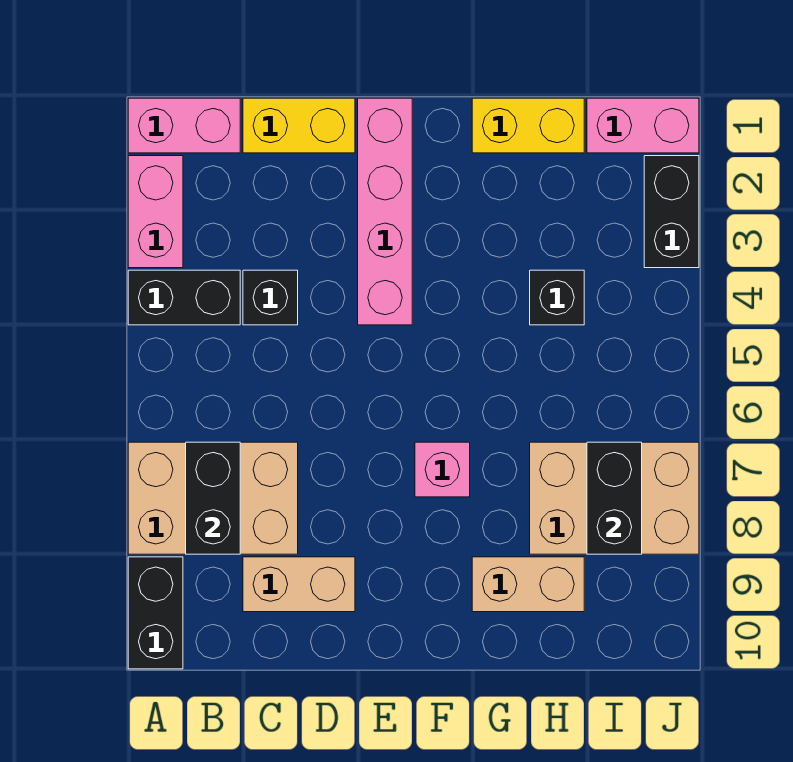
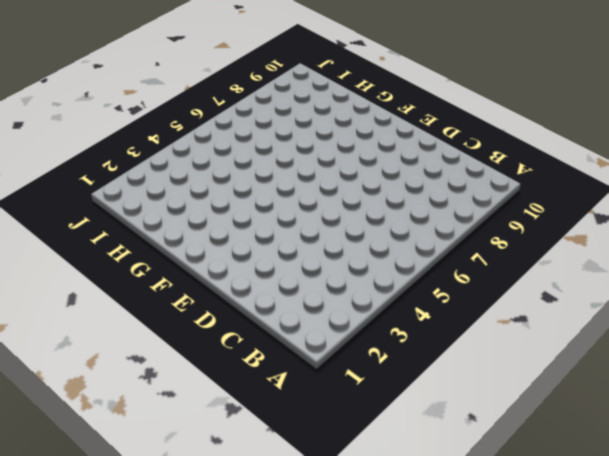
none -> pink 1x2 brick [128,98,240,153]
none -> pink 1x2 brick [128,156,183,268]
none -> black 1x2 brick [128,270,240,325]

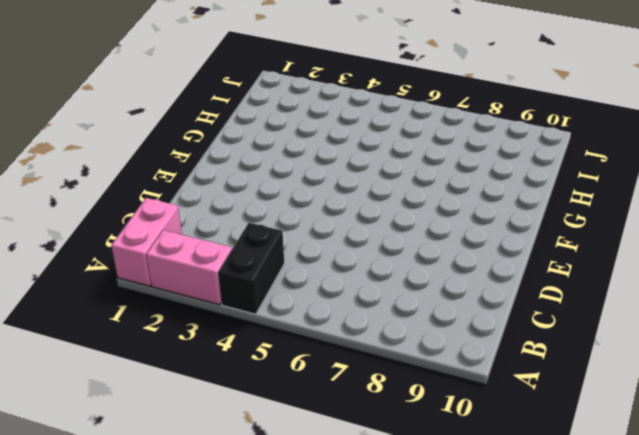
none -> tan 2x3 brick [128,442,298,554]
none -> black 1x2 brick [128,557,183,669]
none -> yellow 1x2 brick [243,98,355,153]

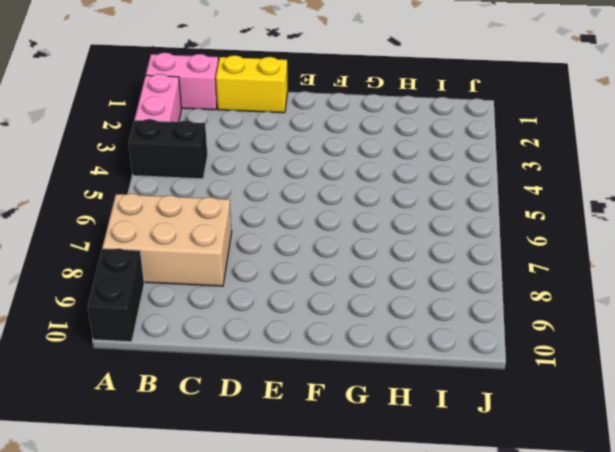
none -> black 1x1 brick [243,270,298,325]
none -> tan 1x2 brick [243,557,355,612]
none -> pink 1x4 brick [358,98,412,325]

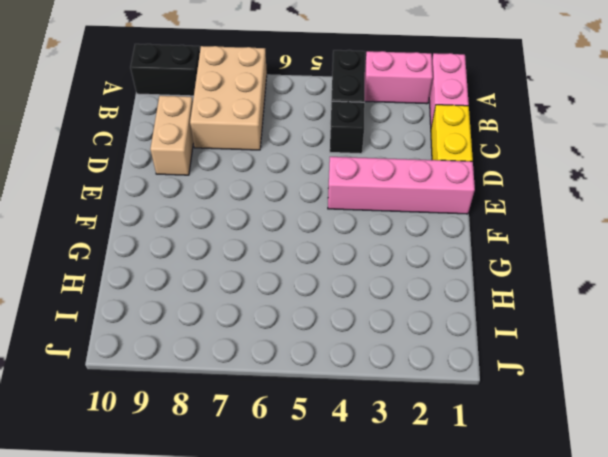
none -> pink 1x1 brick [415,442,470,497]
none -> yellow 1x2 brick [472,98,584,153]
none -> tan 1x2 brick [472,557,584,612]

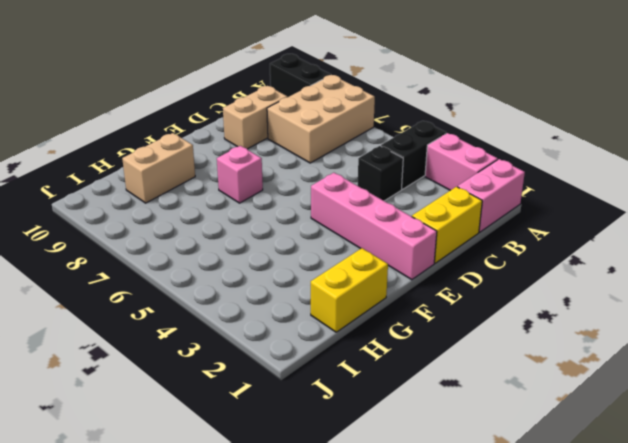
none -> black 1x1 brick [530,270,584,325]
none -> tan 2x3 brick [530,442,699,554]
none -> pink 1x2 brick [587,98,699,153]

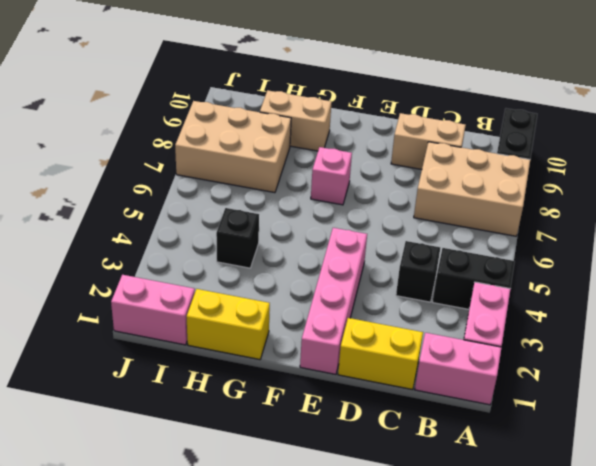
none -> black 1x2 brick [644,156,699,268]
none -> black 1x2 brick [186,442,240,554]
none -> black 1x2 brick [587,442,642,554]

